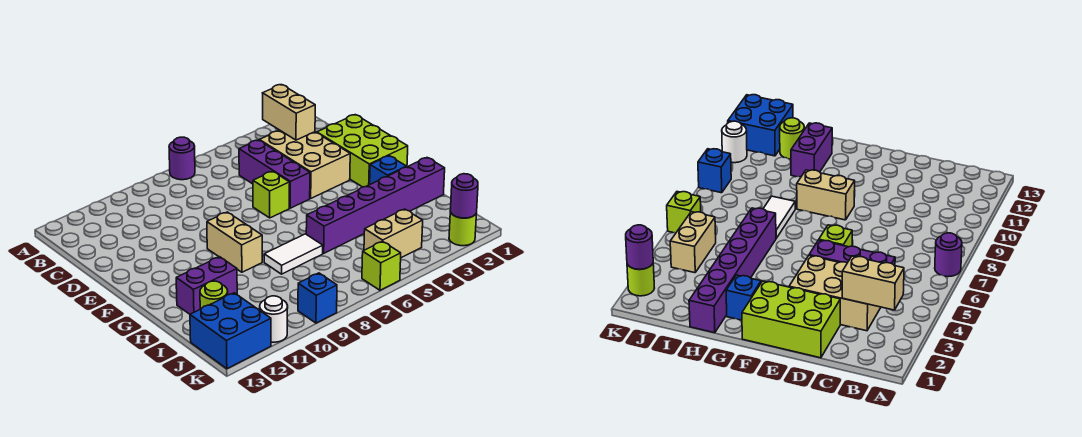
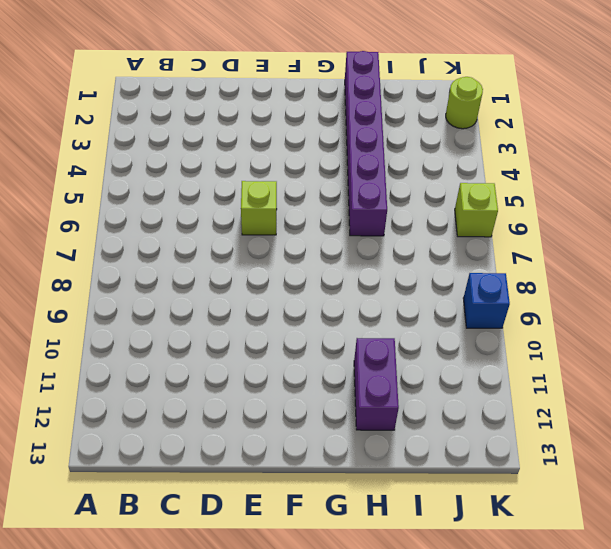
none -> purple 1x1 round brick [169,137,195,180]
none -> tan 2x3 brick [259,130,350,198]
none -> purple 1x3 brick [239,140,310,208]

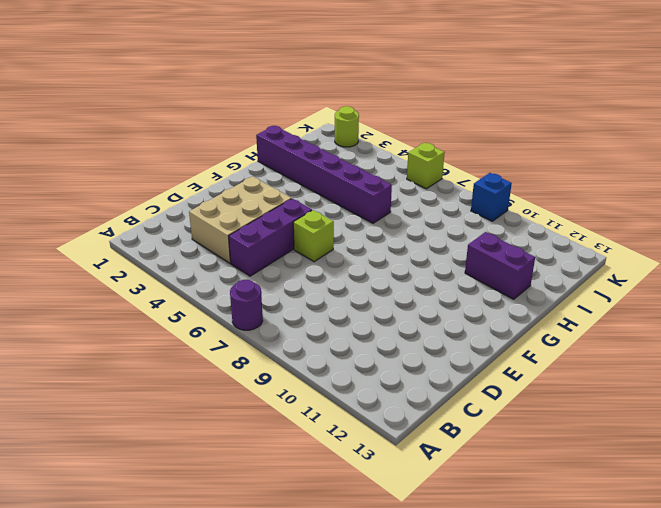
none -> lime 2x3 brick [317,115,408,187]
none -> tan 1x2 brick [207,212,262,272]
none -> blue 1x1 brick [370,156,406,184]

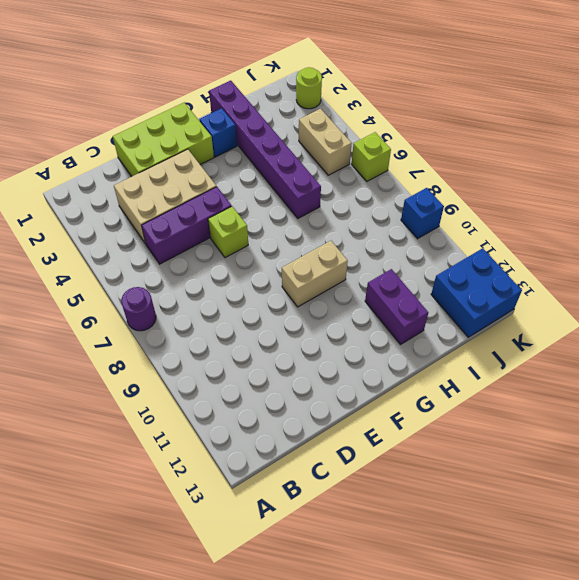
none -> white 1x2 tile [264,234,323,274]
none -> lime 1x1 round brick [200,281,228,309]
none -> white 1x1 round brick [260,296,288,342]

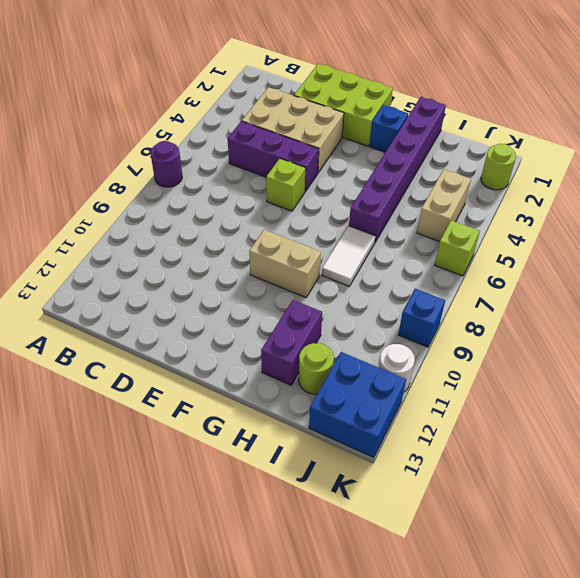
none -> tan 1x2 brick [263,85,315,140]
none -> purple 1x1 round brick [450,174,478,218]

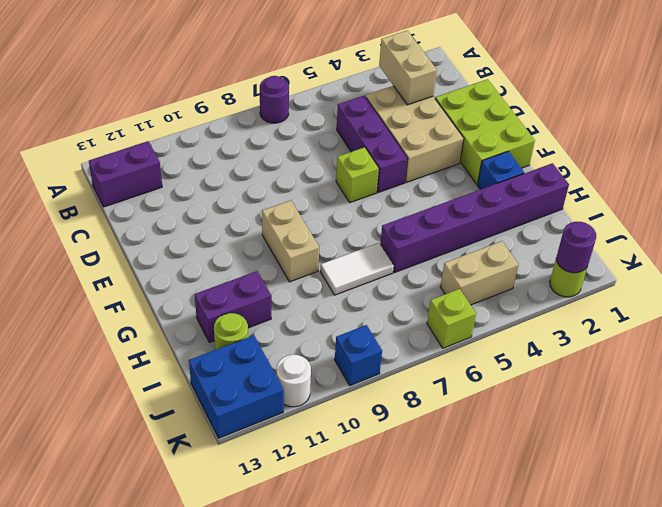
purple 1x2 brick [89,141,162,207] -> none

